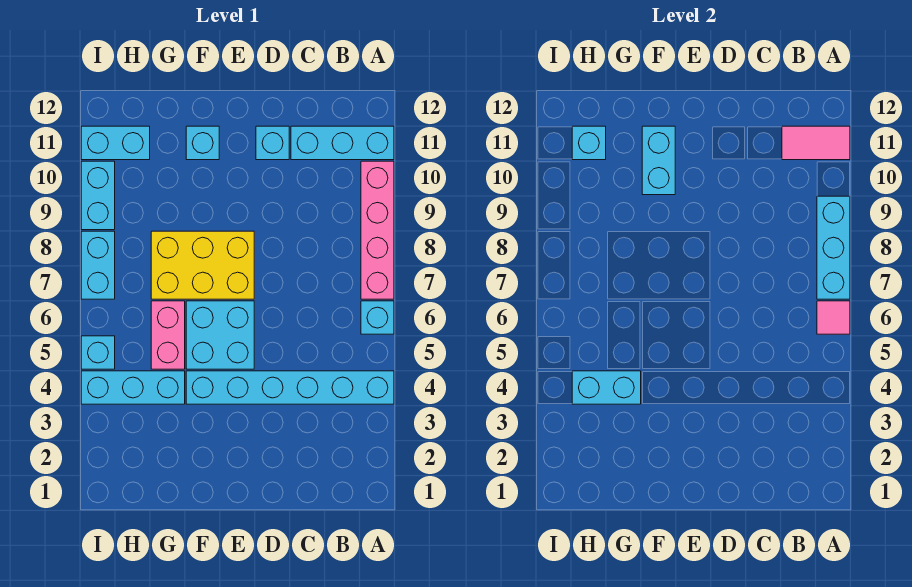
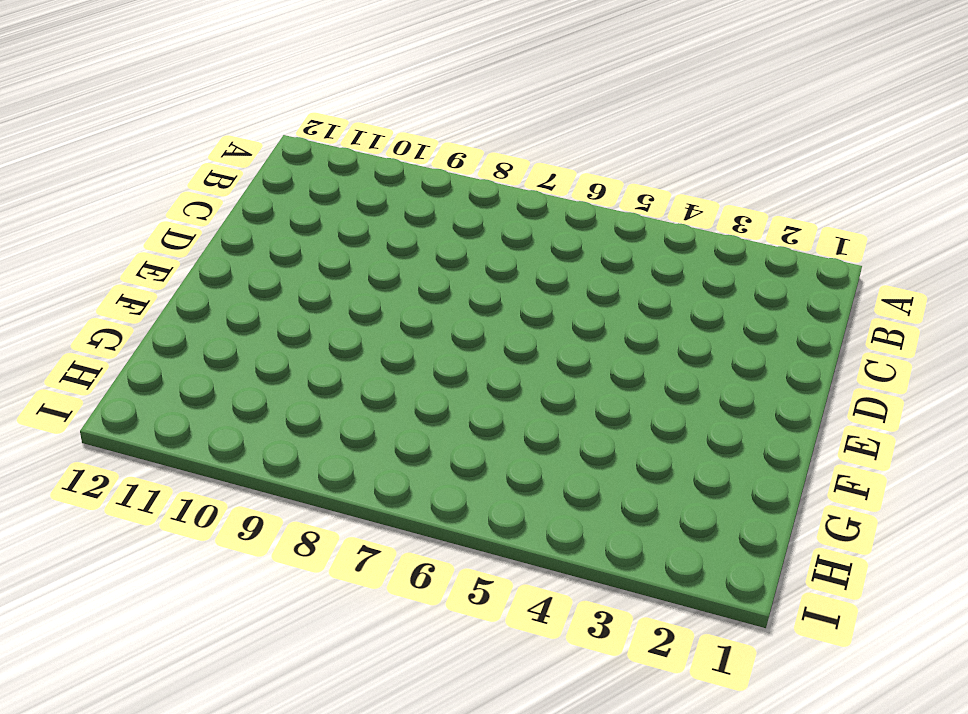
none -> cyan 1x6 brick [186,371,394,404]
none -> cyan 1x1 brick [361,301,394,334]
none -> pink 1x4 brick [361,161,394,299]

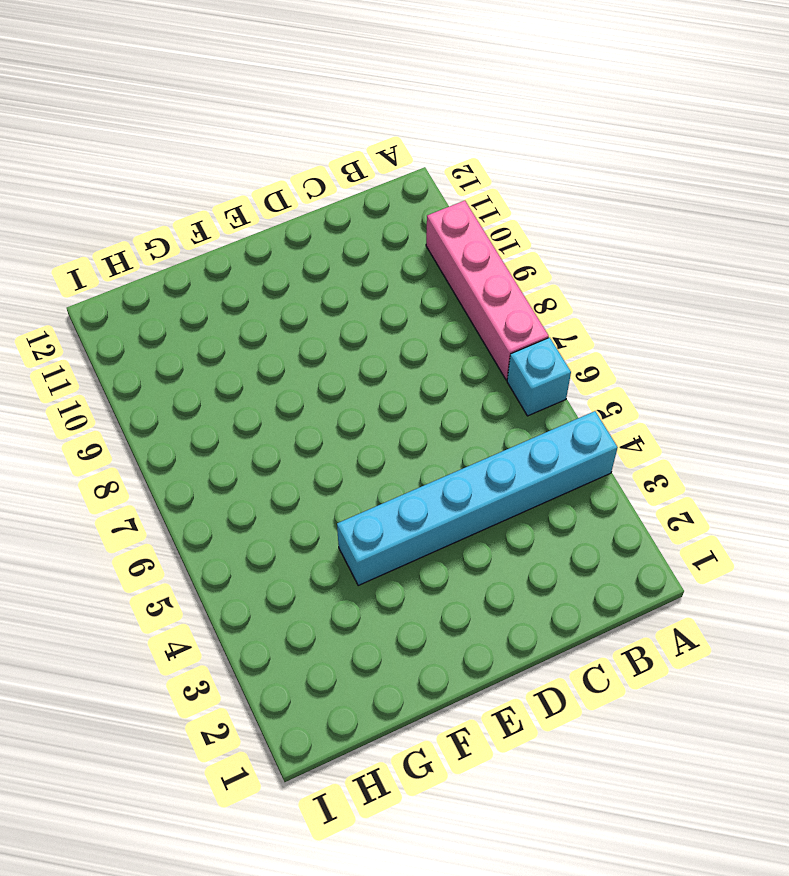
none -> cyan 1x3 brick [291,126,394,160]
none -> cyan 1x1 brick [256,126,289,160]
none -> cyan 2x2 brick [186,301,254,369]

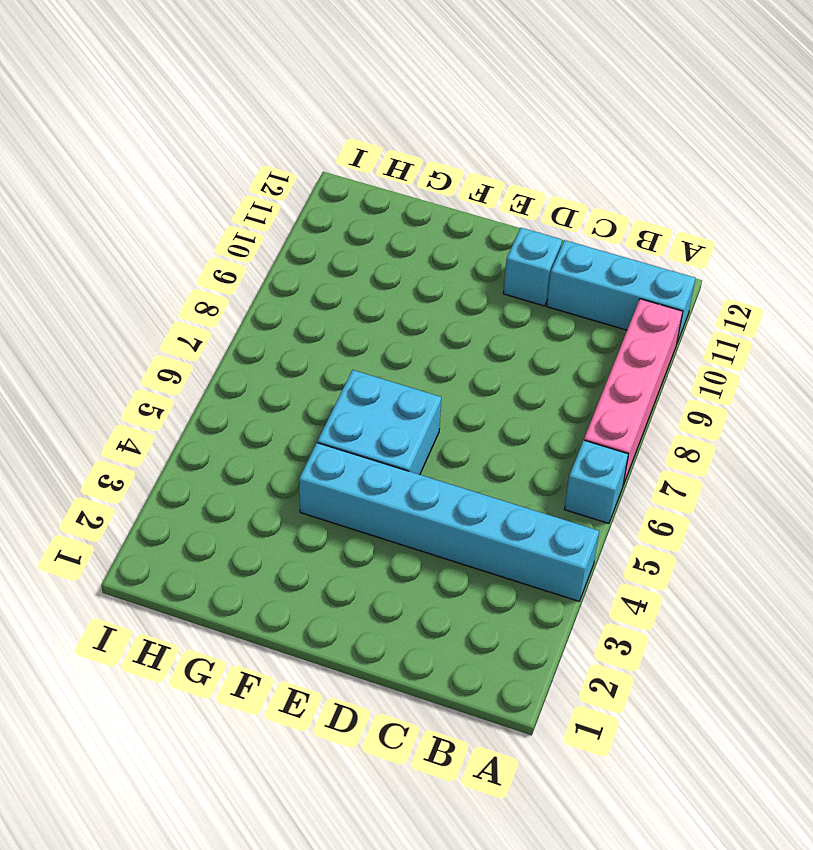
none -> yellow 2x3 brick [151,231,254,299]
none -> cyan 1x1 brick [186,126,219,160]
none -> cyan 1x3 brick [81,371,185,404]

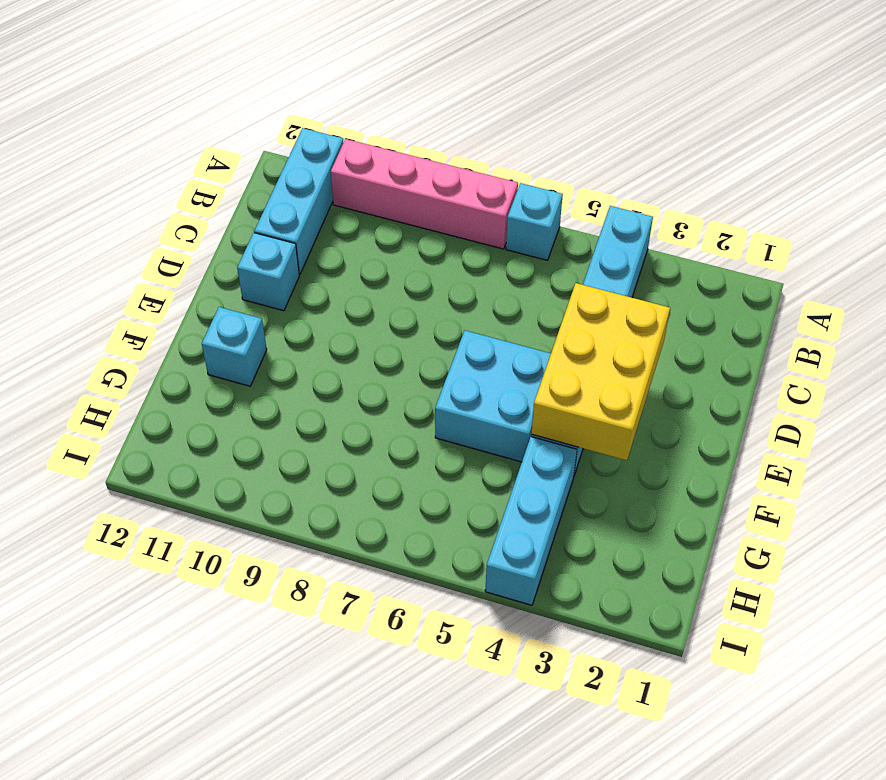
yellow 2x3 brick [531,283,670,460] -> yellow 2x3 brick moved to [151,231,254,299]
none -> pink 1x2 brick [151,301,185,369]
none -> cyan 1x2 brick [81,126,150,160]
none -> cyan 1x1 brick [81,336,115,369]

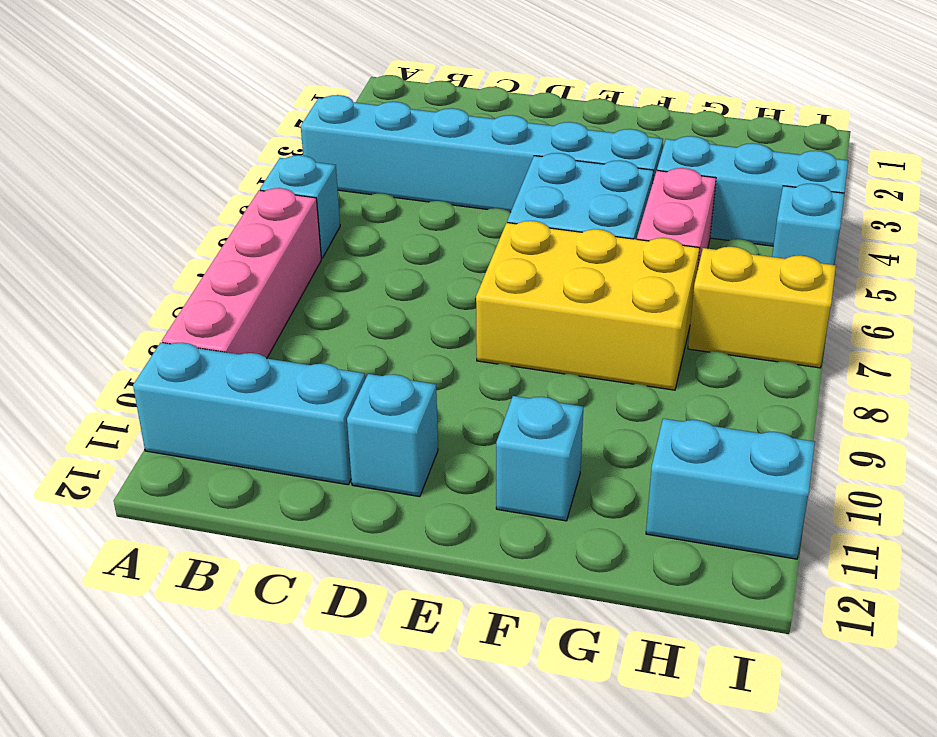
yellow 1x2 brick [688,247,836,368] -> cyan 1x2 brick [81,231,115,299]
none -> cyan 1x2 brick [81,161,115,230]
none -> pink 1x1 tile [817,301,850,334]
none -> cyan 1x3 brick [817,196,850,299]

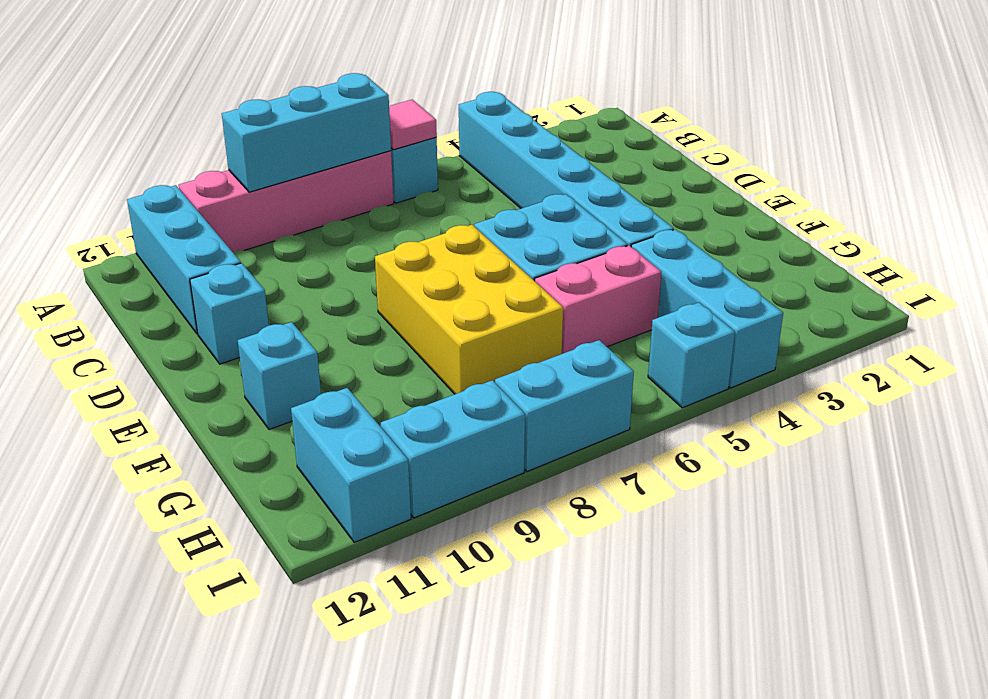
none -> pink 1x2 tile [782,126,850,160]
none -> cyan 1x2 brick [642,126,675,195]
none -> cyan 1x2 brick [572,371,641,404]

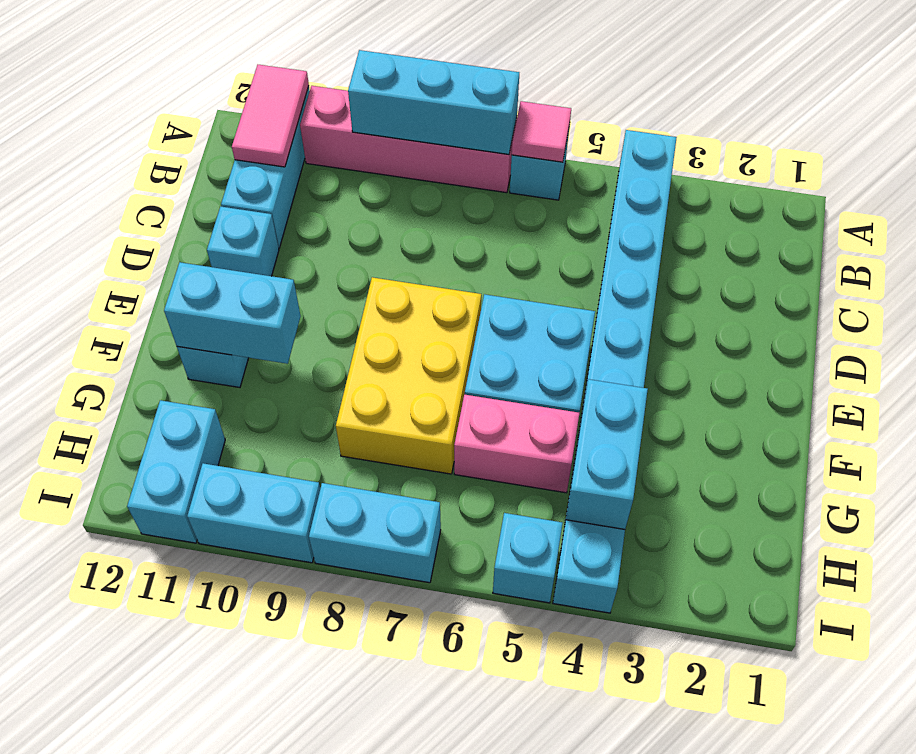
none -> cyan 1x1 brick [572,126,606,160]

